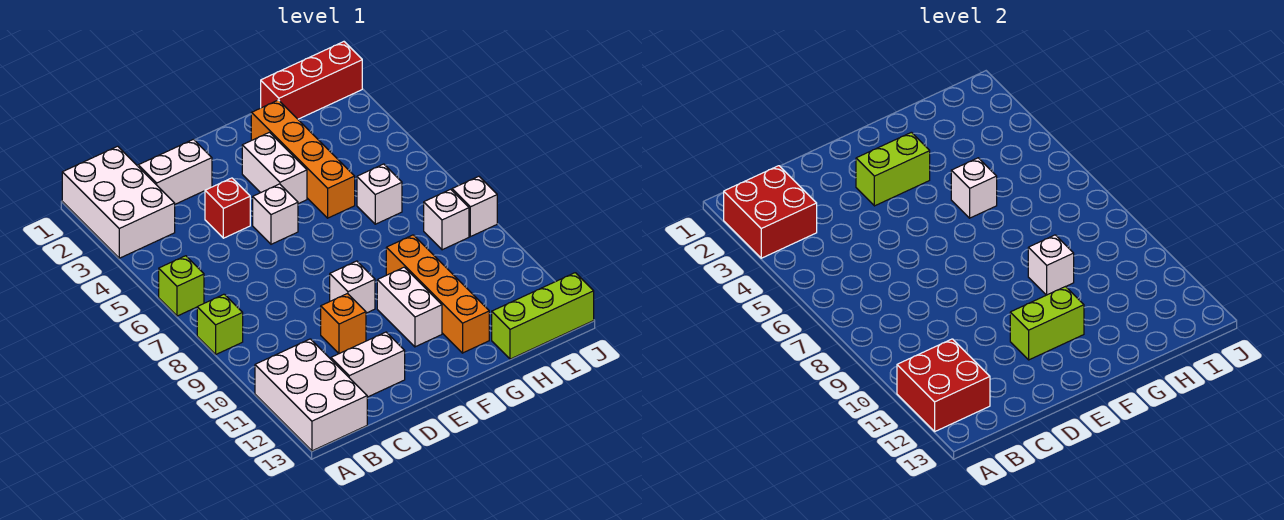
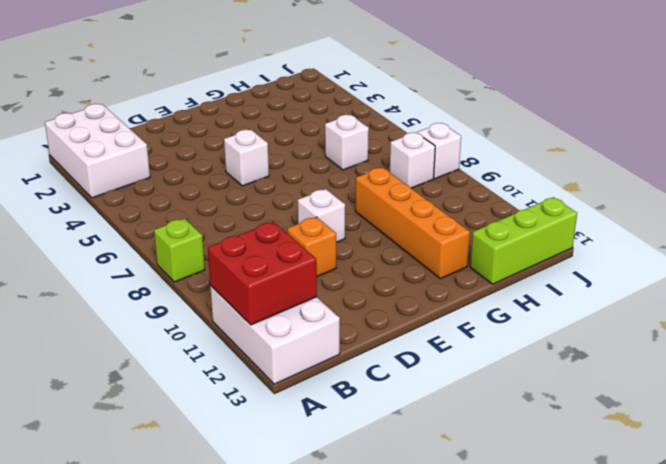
none -> lime 1x1 brick [159,256,204,316]
none -> white 1x2 brick [138,139,212,204]
none -> white 1x2 brick [331,332,405,397]

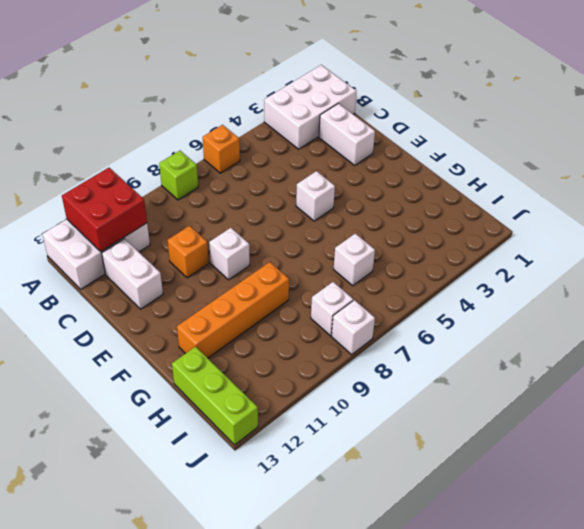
orange 1x1 brick [203,125,240,173] -> lime 1x1 brick [159,256,204,316]
none -> red 1x1 brick [205,178,250,238]
none -> white 1x2 brick [242,132,307,204]
none -> white 1x2 brick [377,267,442,347]

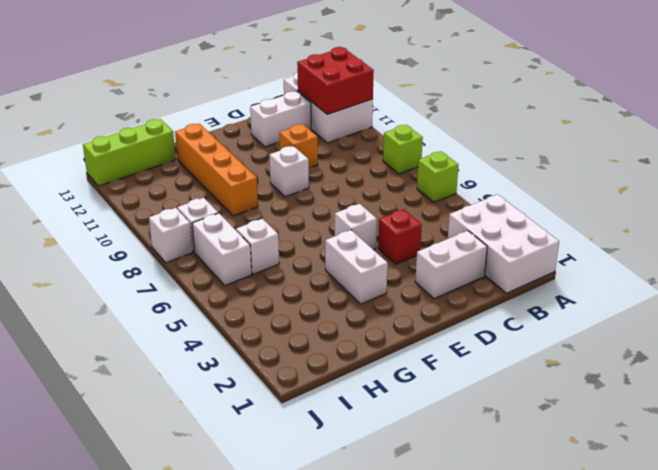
white 1x2 brick [192,213,252,286] -> white 1x2 brick moved to [377,267,442,347]
none -> orange 1x4 brick [251,100,355,218]
none -> red 1x3 brick [261,42,362,119]
none -> red 2x2 brick [724,166,817,258]

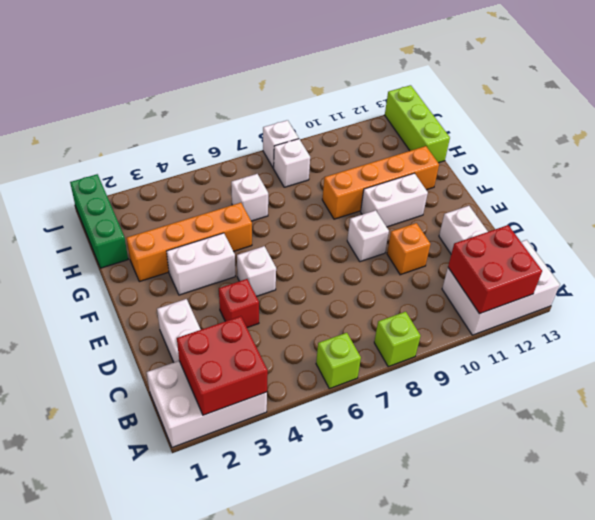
green 1x3 brick [70,174,128,268] -> red 1x3 brick [261,42,362,119]
none -> lime 1x2 brick [856,132,930,206]
none -> lime 1x2 brick [1010,287,1084,360]
none -> white 1x1 brick [951,158,997,218]

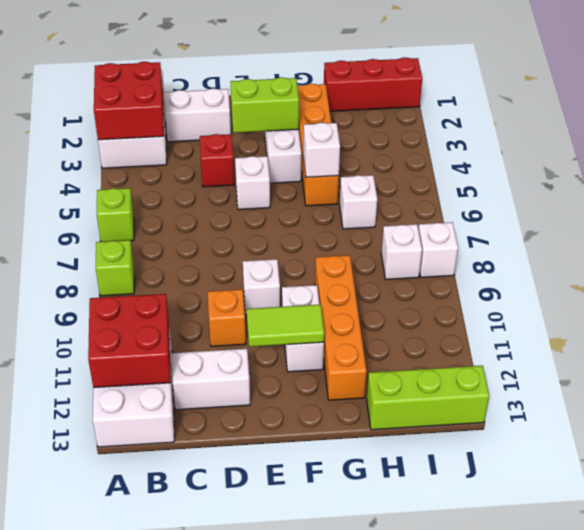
lime 1x2 tile [247,304,324,347] -> lime 1x2 brick [1010,287,1084,360]
none -> white 1x1 brick [1028,235,1074,295]

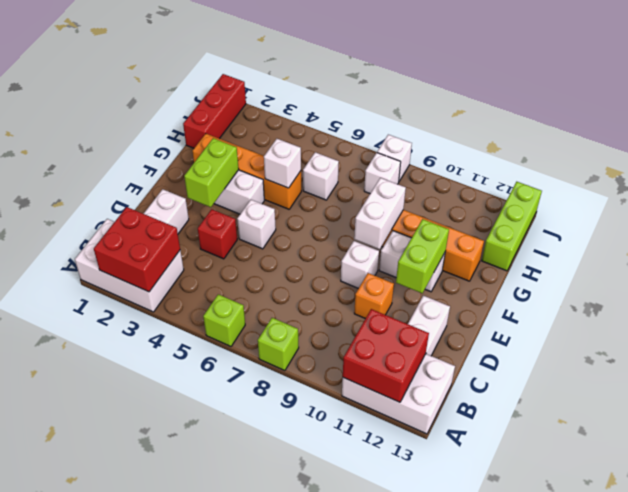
white 1x2 brick [354,178,406,249] -> white 1x1 brick [1028,235,1074,295]

